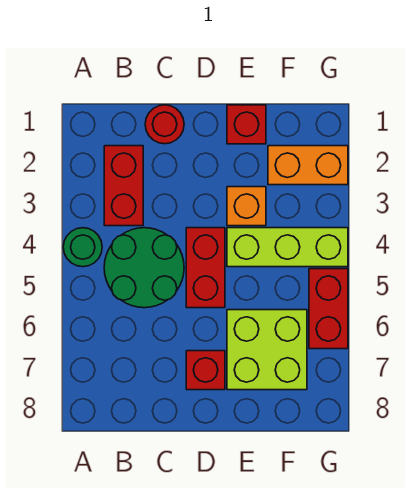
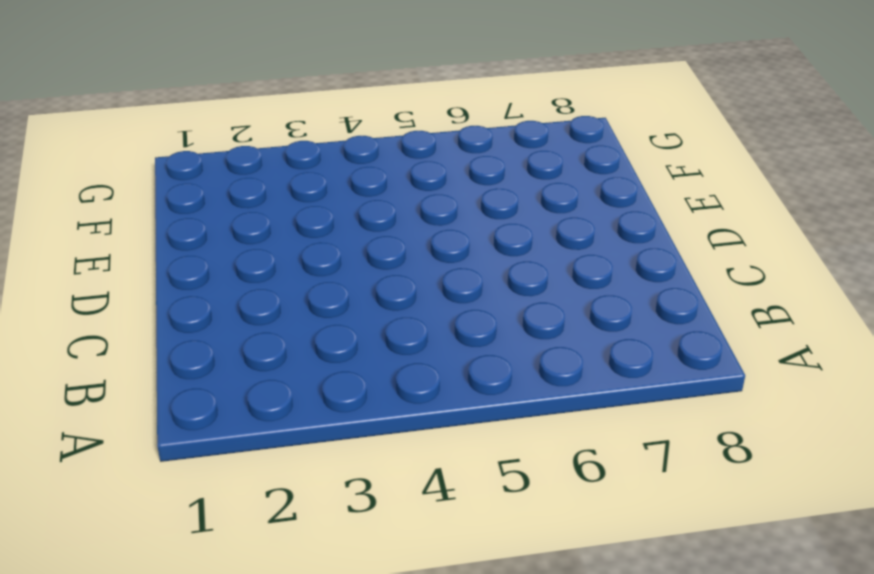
none -> green 1x1 round brick [63,228,102,267]
none -> red 1x2 brick [104,146,143,226]
none -> green 2x2 round brick [104,228,184,308]

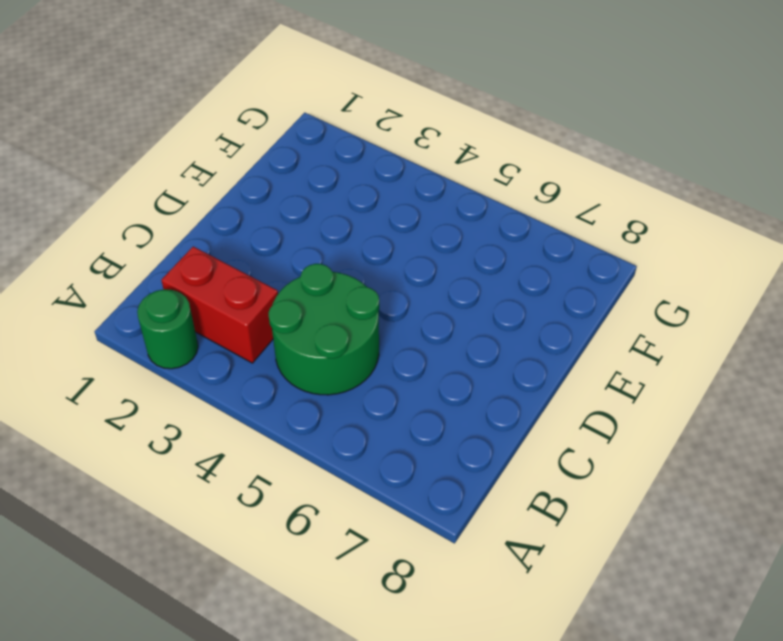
green 1x1 round brick [137,289,198,369] -> green 1x1 round brick moved to [63,228,102,267]
none -> red 1x1 round brick [145,105,184,144]
none -> red 1x2 brick [186,228,225,308]
none -> red 1x1 brick [186,351,225,390]

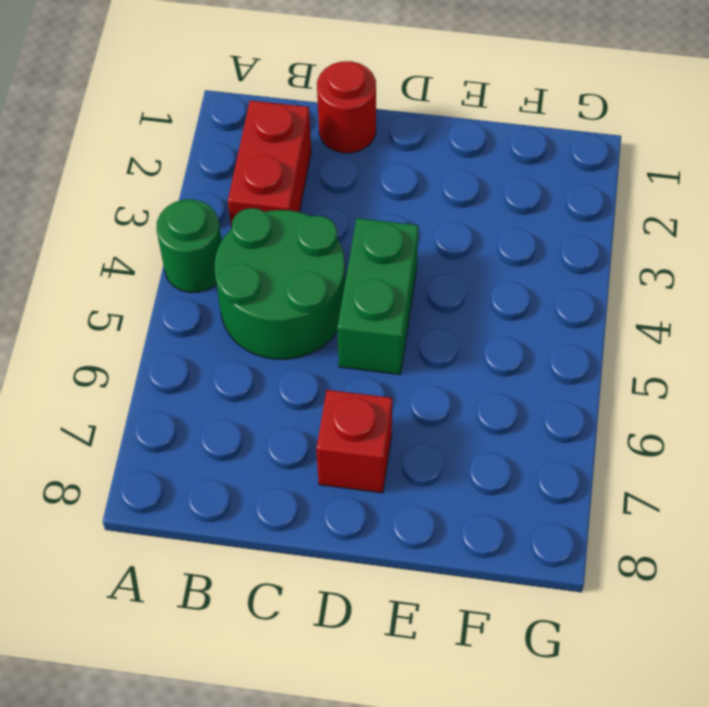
green 1x2 brick [337,218,418,374] -> red 1x2 brick [186,228,225,308]
none -> red 1x1 brick [227,105,266,144]
none -> orange 1x1 brick [227,187,266,226]
none -> lime 1x3 brick [227,228,348,267]

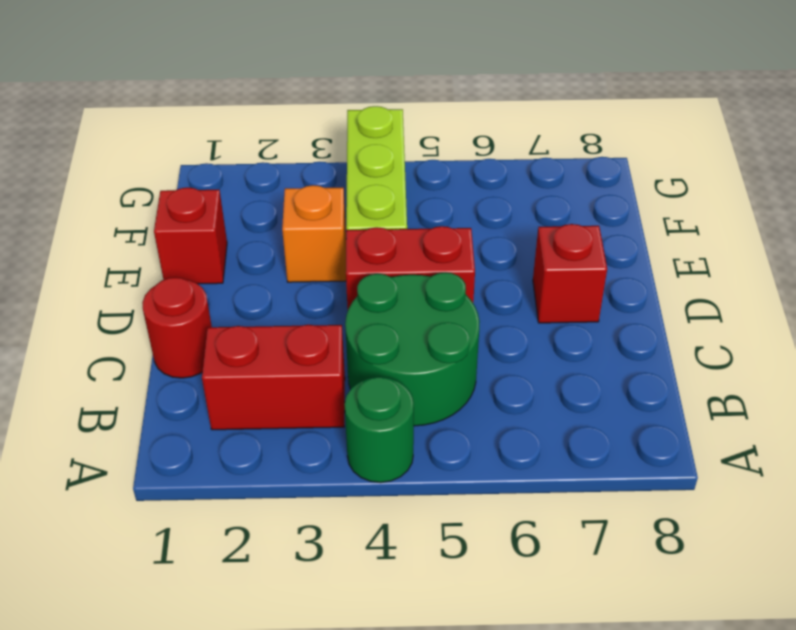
none -> lime 2x2 brick [227,310,307,390]
none -> orange 1x2 brick [268,146,348,185]
none -> red 1x2 brick [309,269,348,349]

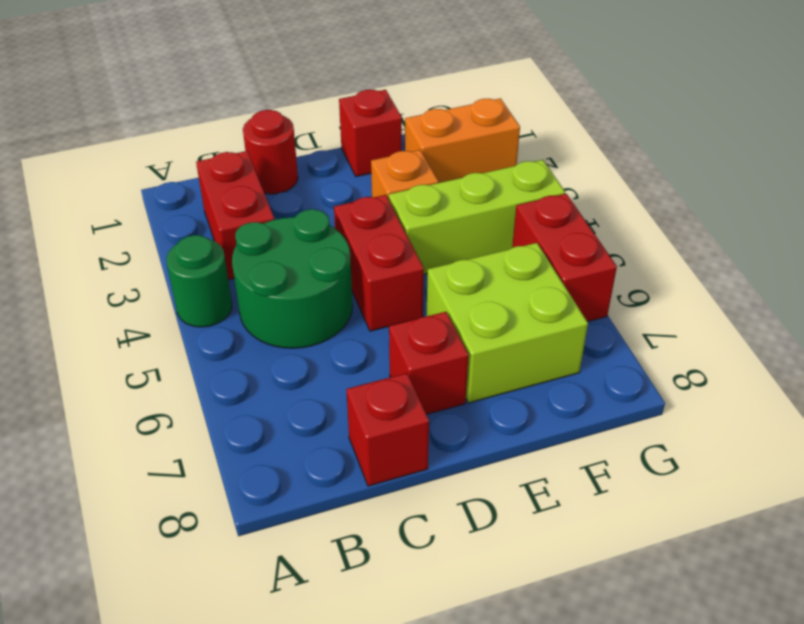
red 1x1 brick [346,373,429,486] -> none

